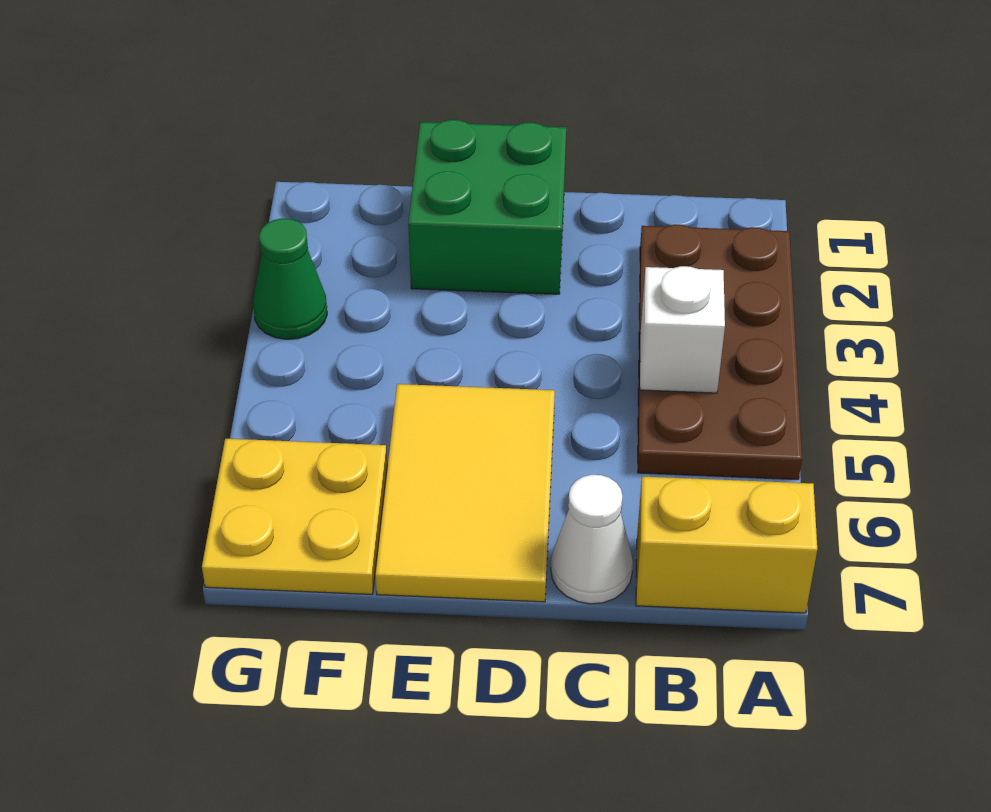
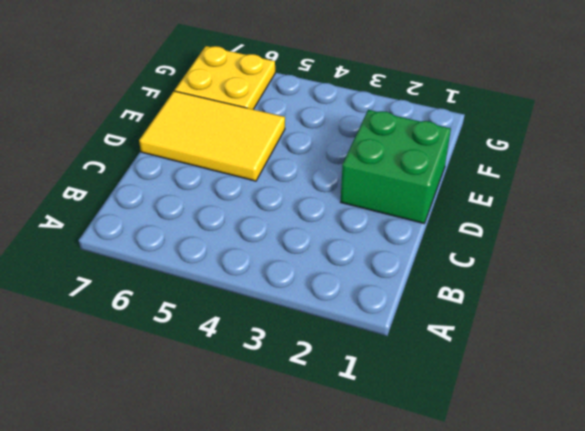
none -> brown 2x4 plate [638,225,802,480]
none -> yellow 1x2 brick [636,477,817,613]

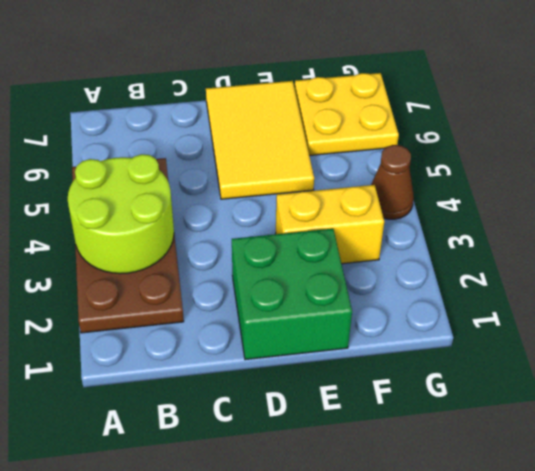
lime 2x2 round brick [68,154,174,274] -> white 1x1 brick [640,266,725,393]
yellow 1x2 brick [276,185,384,264] -> yellow 1x2 brick moved to [636,477,817,613]
brown 1x1 cone [371,145,414,219] -> none
none -> white 1x1 cone [551,475,633,604]
none -> green 1x1 cone [253,218,327,339]

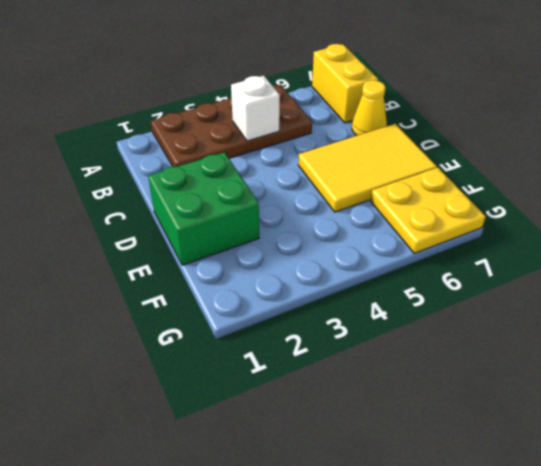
yellow 1x1 cone [352,80,387,136] -> white 1x1 cone [551,475,633,604]
none -> green 1x1 cone [253,218,327,339]

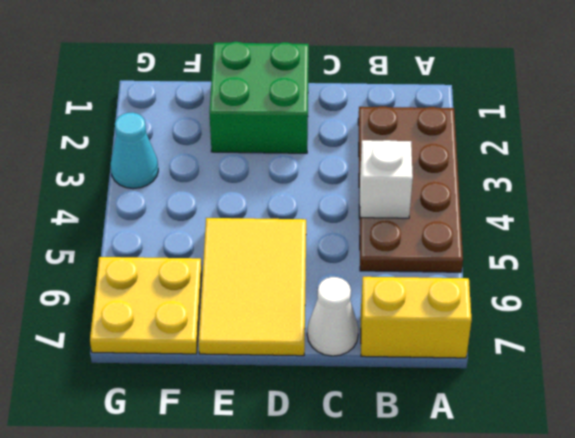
cyan 1x1 cone [111,113,158,189] -> green 1x1 cone [253,218,327,339]

